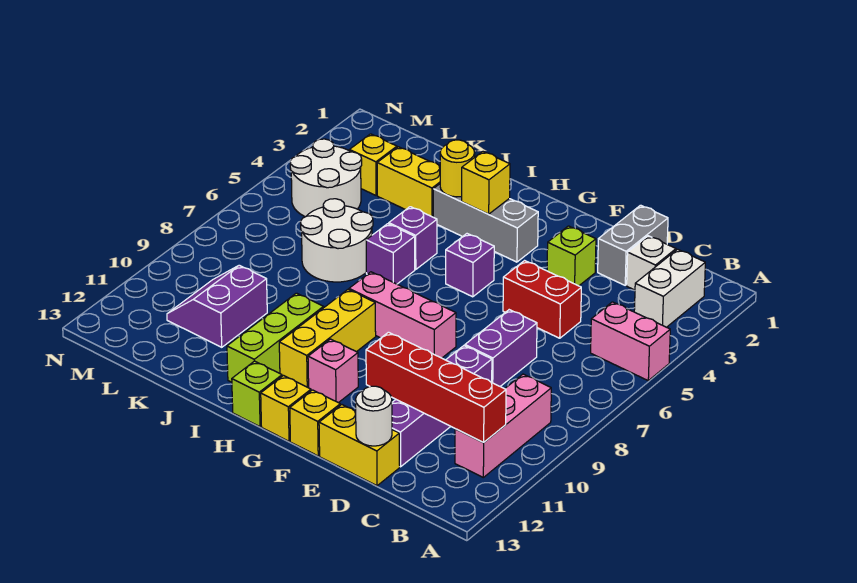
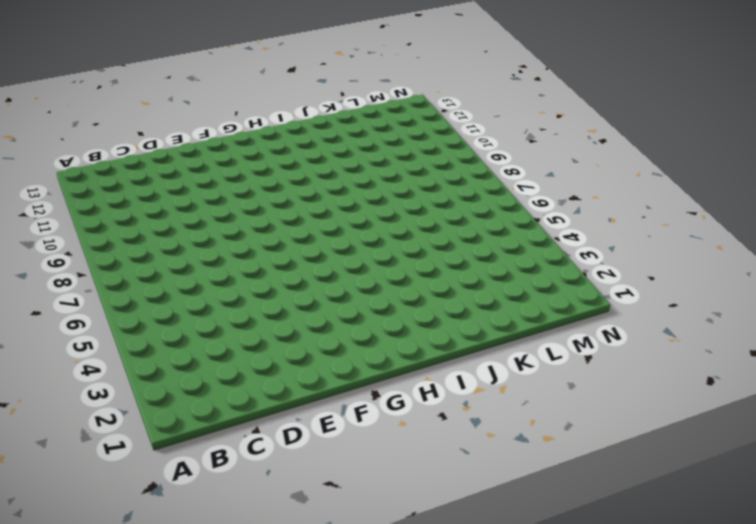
none -> pink 1x2 brick [591,302,670,381]
none -> white 1x2 brick [634,249,705,327]
none -> pink 1x3 brick [455,374,551,477]
none -> white 1x1 brick [627,236,676,290]

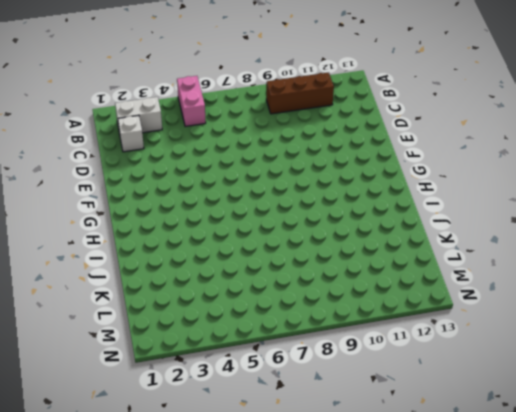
brown 1x3 brick [266,72,334,114] -> pink 1x3 brick [455,374,551,477]
none -> grey 1x2 brick [598,205,668,285]
none -> red 1x2 brick [503,261,581,338]
none -> purple 1x2 brick [465,310,537,386]
none -> purple 1x4 brick [392,346,492,467]

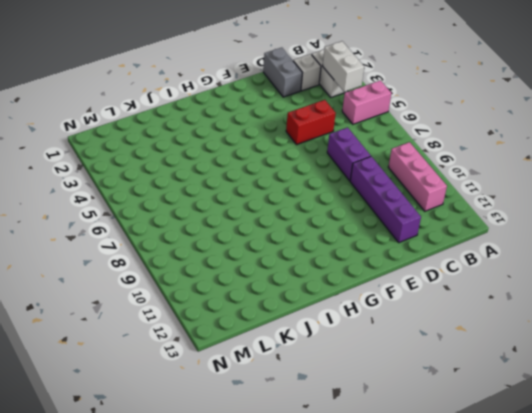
white 1x2 brick [323,41,364,92] -> none
none -> yellow 1x2 brick [319,405,400,486]
none -> lime 1x1 brick [547,226,596,286]
none -> pink 1x3 brick [349,272,456,358]
none -> yellow 1x1 brick [290,390,340,456]

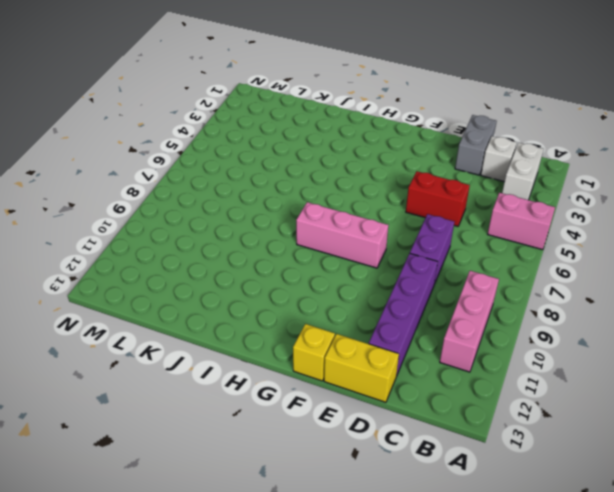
none -> lime 1x1 brick [547,226,596,286]
none -> grey 1x3 brick [433,184,538,262]
none -> purple 1x1 brick [446,234,494,297]
none -> pink 1x1 brick [308,339,358,403]

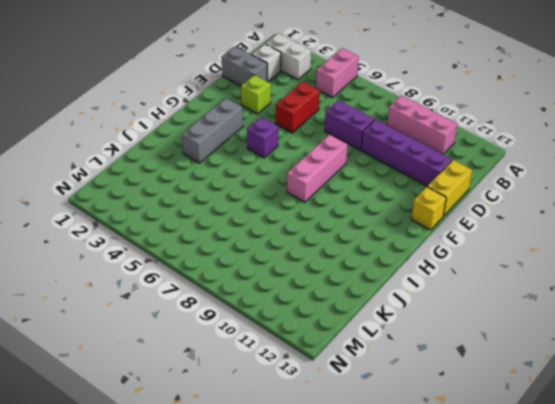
none -> pink 1x1 brick [308,339,358,403]
none -> yellow 1x1 brick [261,376,311,441]
none -> yellow 1x3 brick [279,290,376,388]
none -> lime 1x1 brick [232,361,282,427]

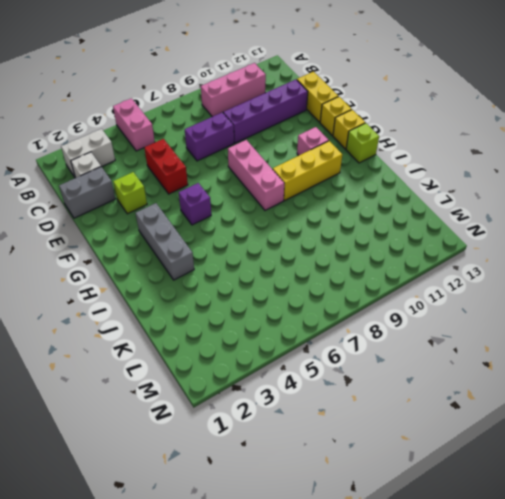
none -> purple 1x1 brick [389,207,437,270]
none -> purple 1x1 brick [366,224,415,284]
none -> lime 1x3 brick [227,293,324,382]
none -> yellow 1x2 brick [377,147,440,217]

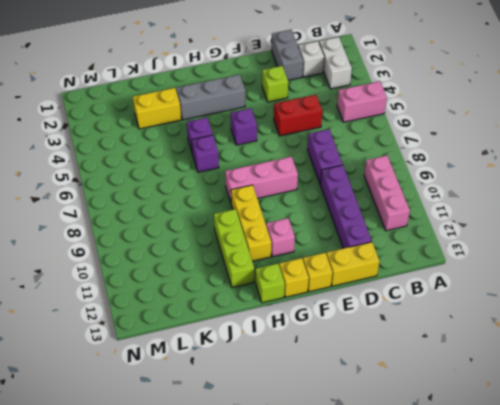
none -> white 2x2 round brick [300,199,373,282]
none -> purple 2x2 slope [167,265,267,347]
none -> yellow 1x1 brick [350,134,397,195]
none -> white 2x2 round brick [290,139,362,217]

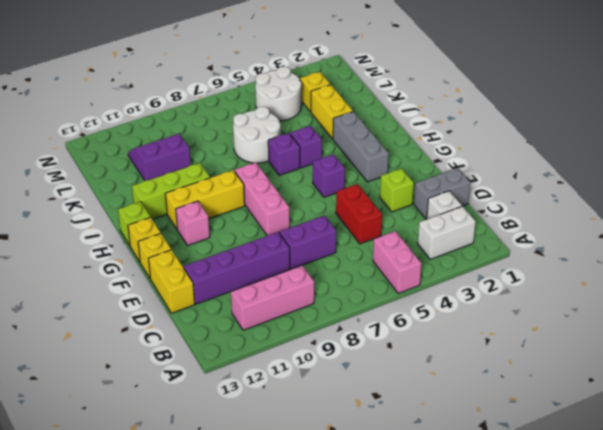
none -> red 1x4 brick [366,332,506,442]
none -> white 1x1 round brick [356,386,392,446]
none -> yellow 1x1 brick [462,152,510,214]
none -> yellow 1x1 round brick [440,140,475,197]

